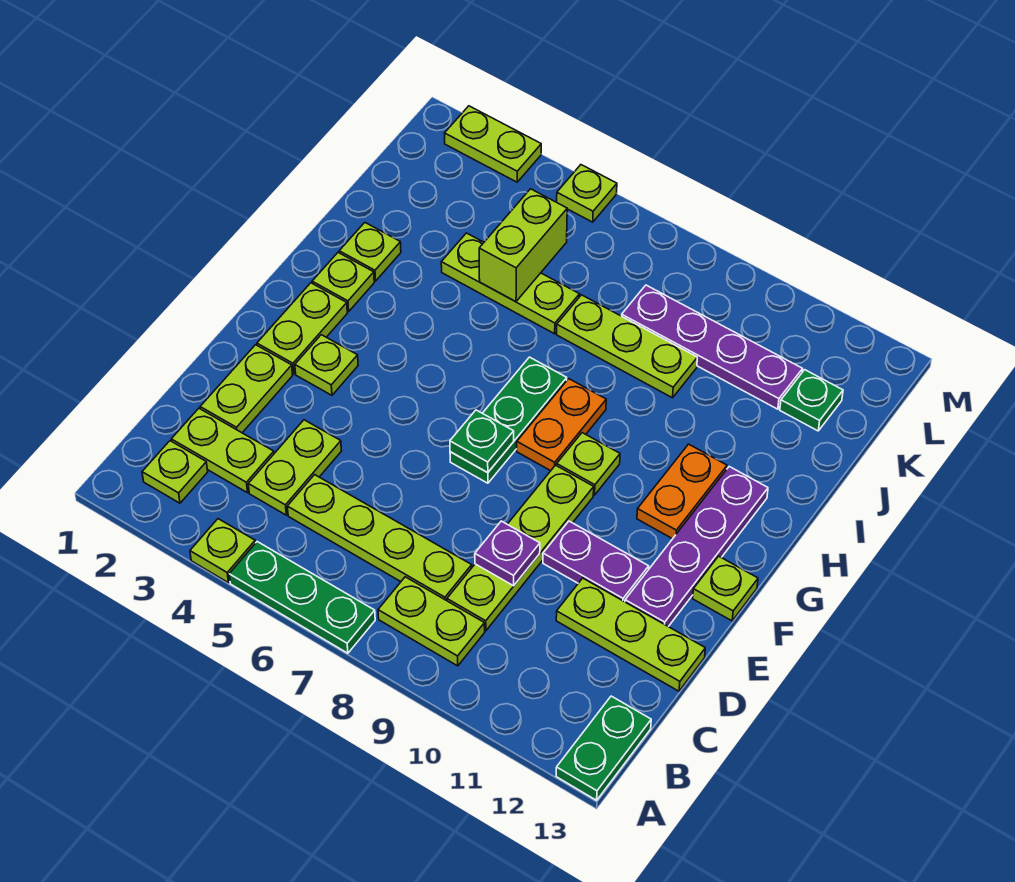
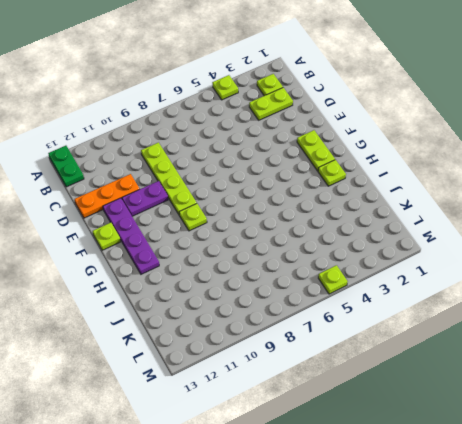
orange 1x3 plate [75,174,139,218] -> lime 1x3 plate [556,578,705,691]
none -> green 1x3 plate [229,542,375,653]
none -> lime 1x2 plate [378,577,485,666]
none -> lime 1x2 plate [248,420,341,515]
none -> lime 1x4 plate [287,475,472,601]

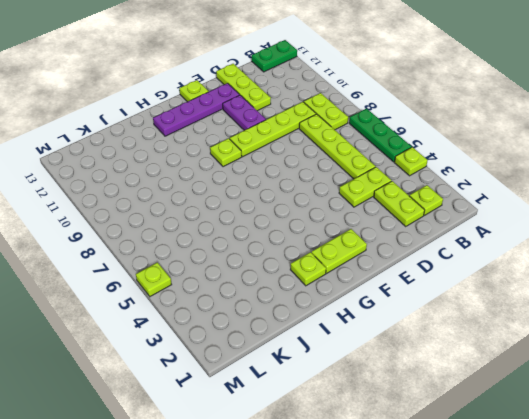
none -> lime 1x2 plate [200,345,293,433]
none -> lime 1x1 plate [295,335,358,395]
none -> green 1x3 plate [450,357,567,483]
none -> orange 1x2 plate [517,379,606,471]

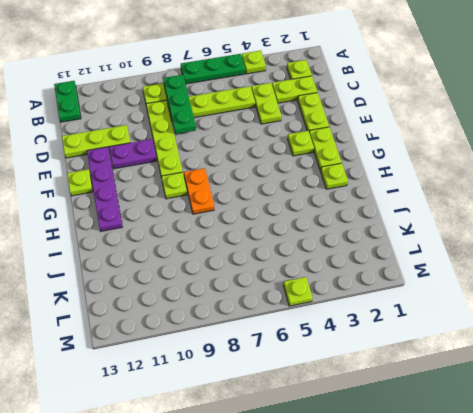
green 1x3 plate [163,75,196,134] -> green 1x3 plate moved to [450,357,567,483]
none -> orange 1x2 plate [637,444,727,539]
none -> lime 1x1 plate [339,223,401,281]
none -> lime 1x3 plate [441,233,580,334]
none -> lime 1x3 plate [557,295,697,398]

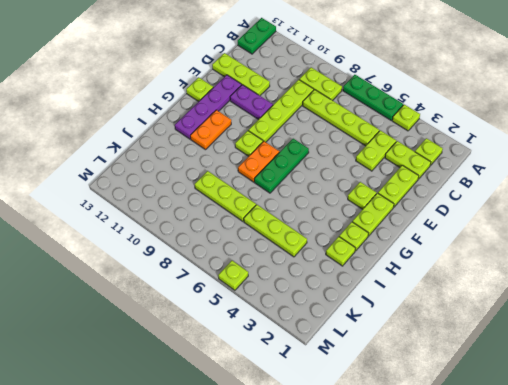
none -> purple 1x4 plate [622,285,803,409]
none -> green 1x1 plate [780,370,843,431]
none -> lime 1x2 plate [445,106,541,182]
none -> purple 1x1 plate [475,521,540,586]

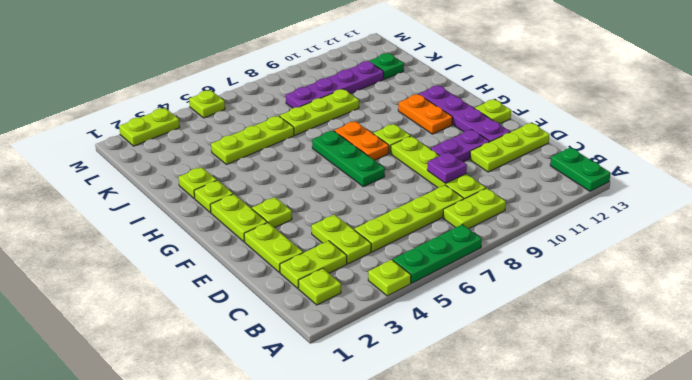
none -> green 1x1 plate [450,410,514,473]
none -> lime 1x2 brick [479,189,567,302]

